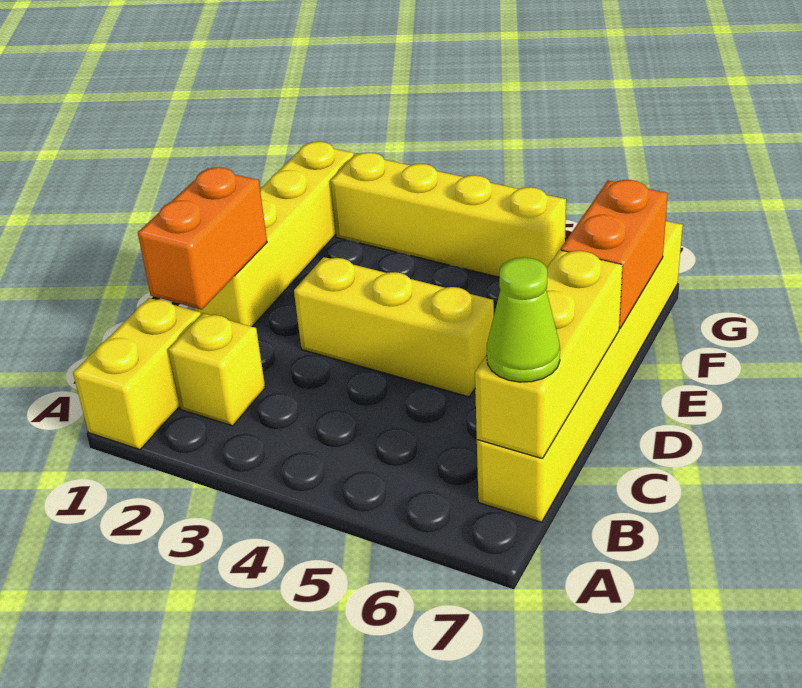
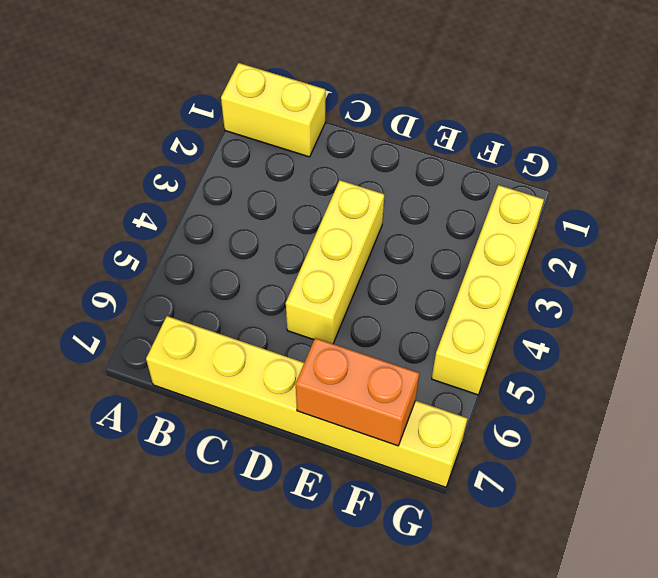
none -> yellow 1x1 brick [168,313,265,426]
none -> yellow 1x4 brick [195,142,354,327]

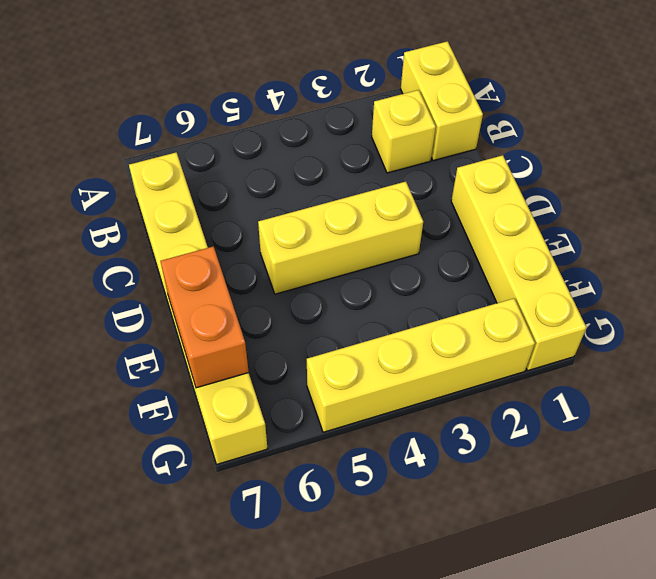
none -> yellow 1x3 brick [475,250,623,459]
none -> orange 1x2 brick [138,167,267,310]

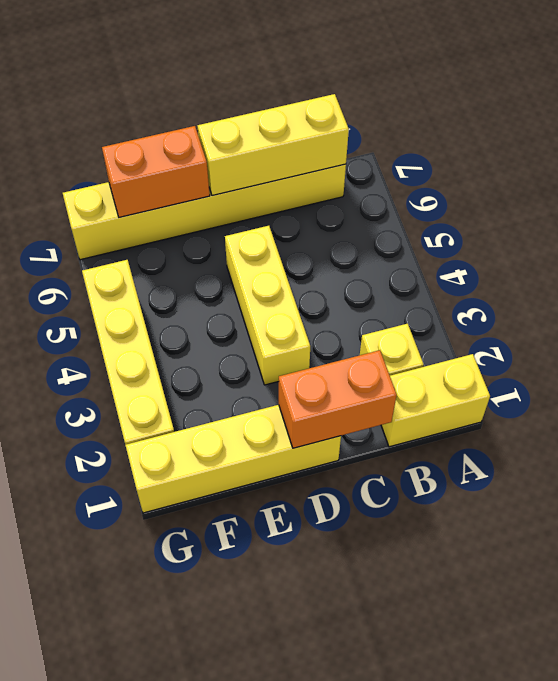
none -> lime 1x1 cone [487,257,560,382]

